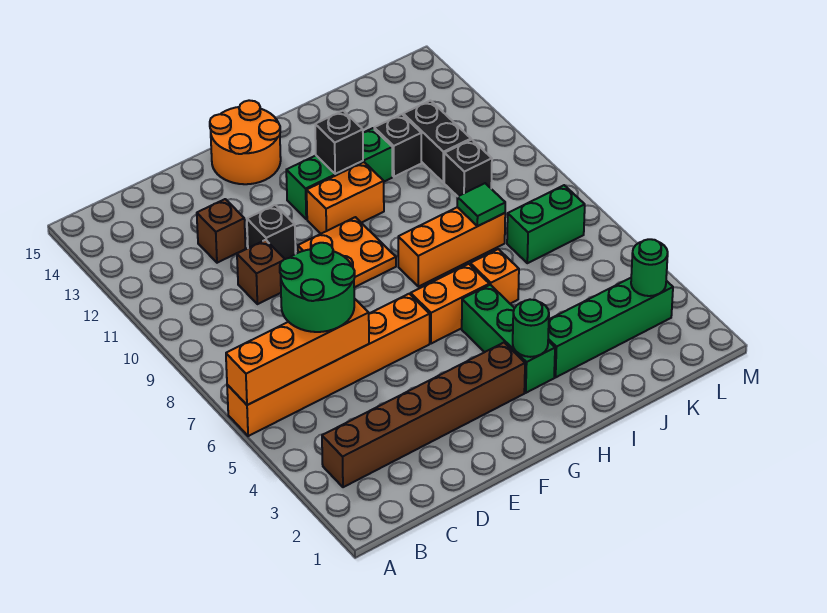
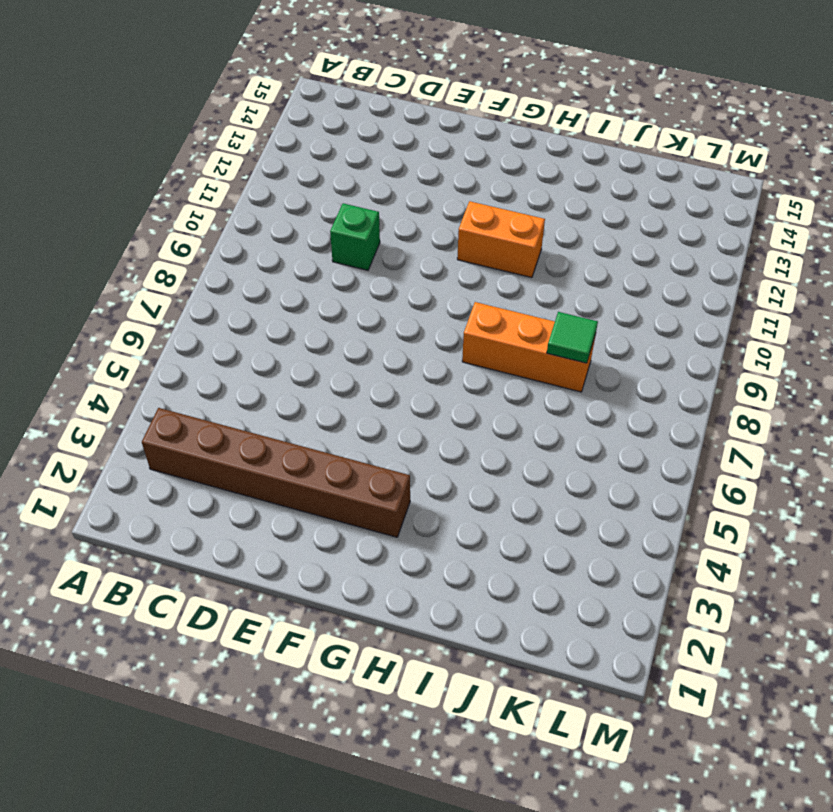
green 1x1 brick [330,203,380,270] -> brown 1x1 brick [237,240,284,304]
none -> orange 1x6 brick [227,294,430,436]
none -> brown 1x1 brick [197,199,246,263]
none -> black 1x1 brick [247,205,296,259]

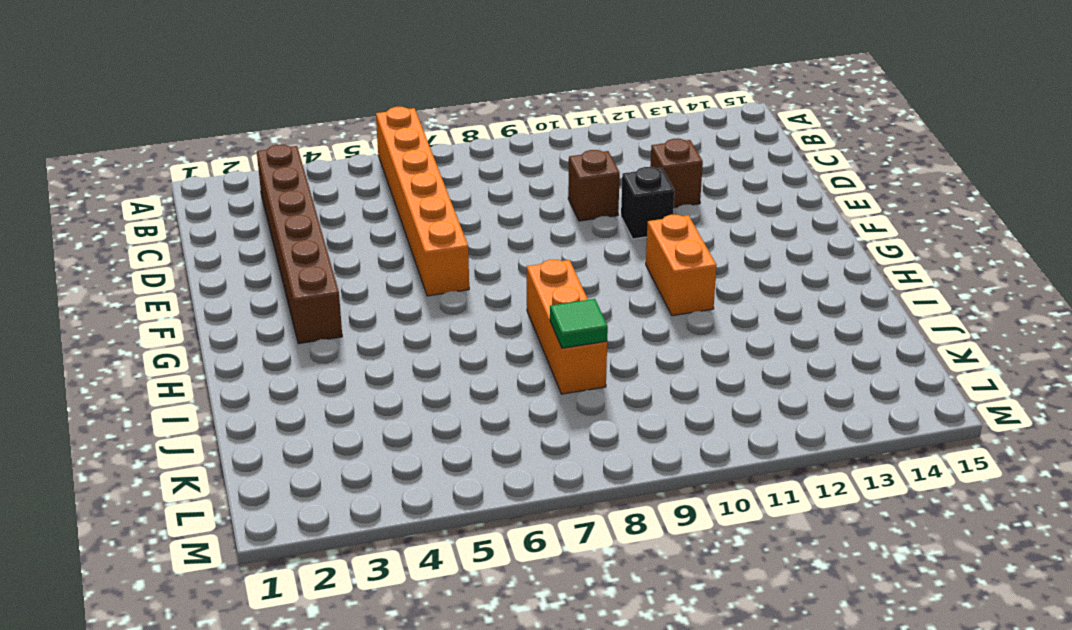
none -> orange 2x2 plate [298,217,396,287]
none -> orange 2x2 round brick [210,100,281,184]
none -> orange 1x2 brick [411,264,489,344]

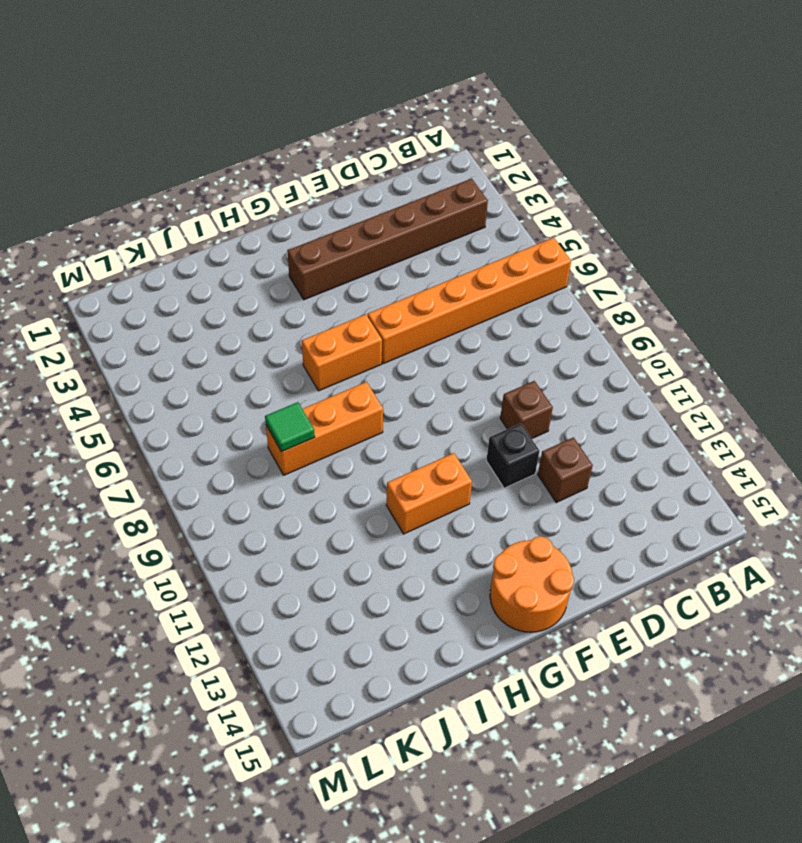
none -> orange 2x2 plate [298,217,396,287]
none -> green 1x3 brick [286,128,392,219]
none -> green 1x3 brick [462,285,555,393]

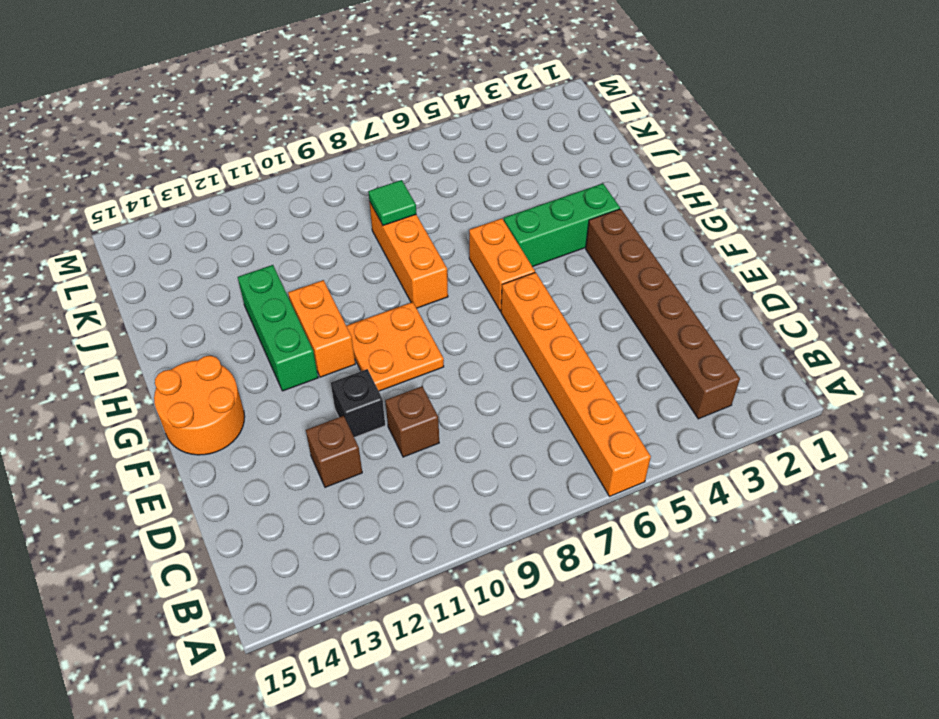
none -> green 1x4 brick [548,278,673,377]
none -> orange 1x1 brick [470,249,519,304]
none -> black 1x1 brick [374,114,421,177]

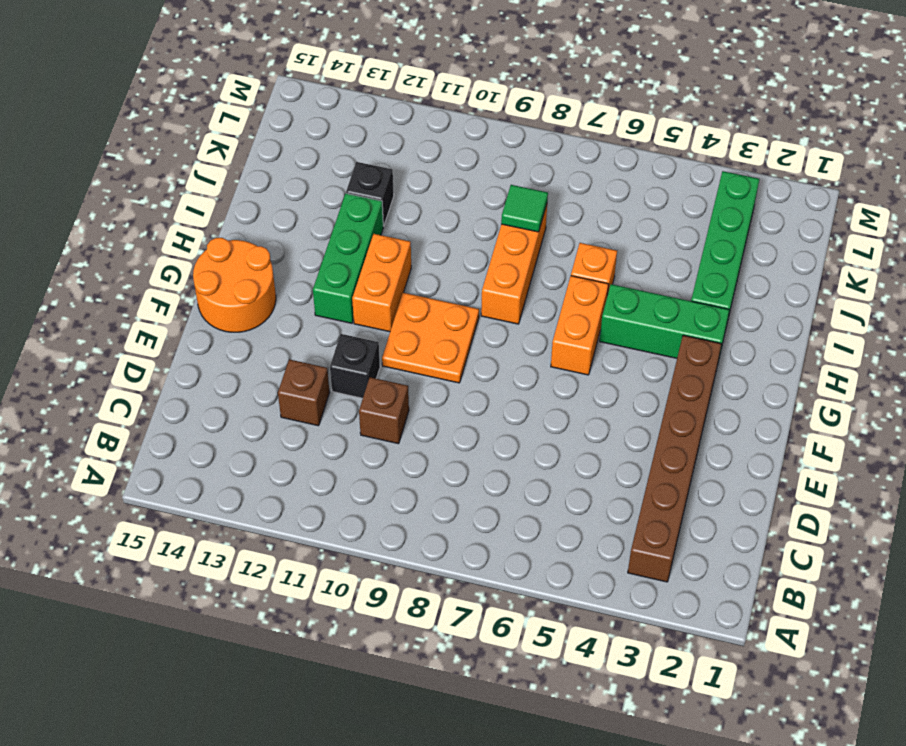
none -> orange 1x6 brick [227,294,430,436]
none -> green 1x2 brick [507,185,585,263]
none -> black 1x1 brick [444,140,492,196]

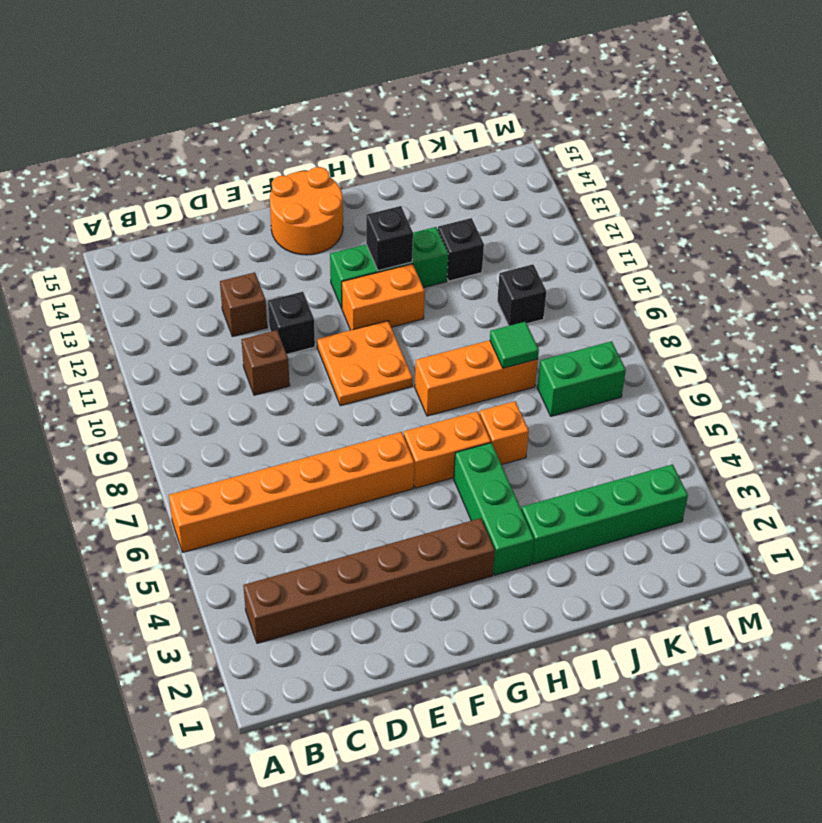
none -> black 1x2 brick [403,101,471,182]
none -> orange 1x4 brick [226,298,369,405]
none -> green 1x1 round brick [513,300,549,357]

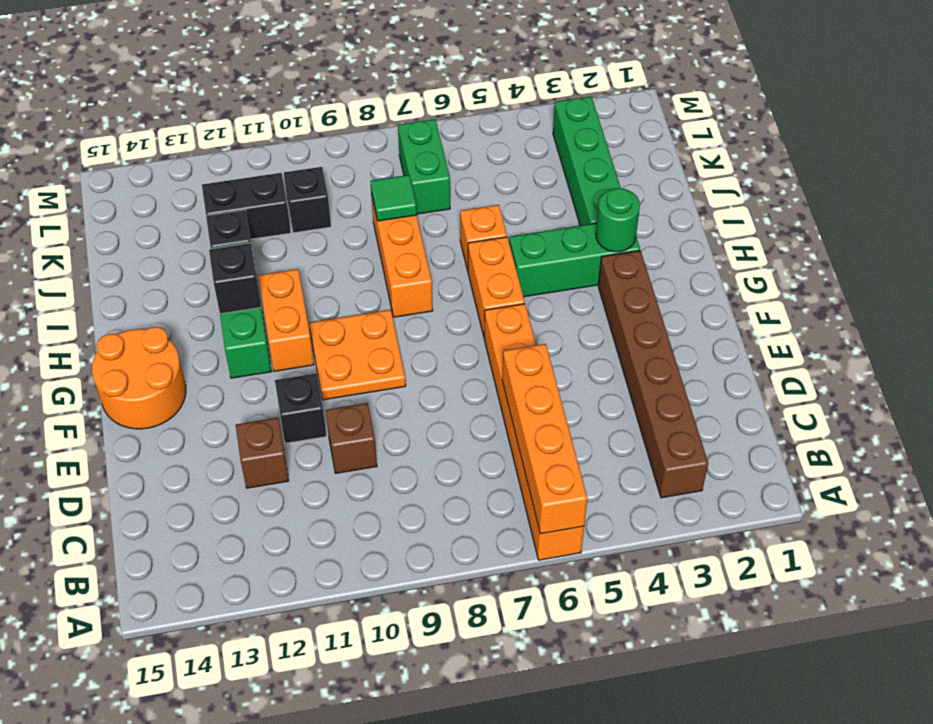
none -> green 1x1 round brick [631,239,668,296]
none -> green 2x2 round brick [280,243,355,332]

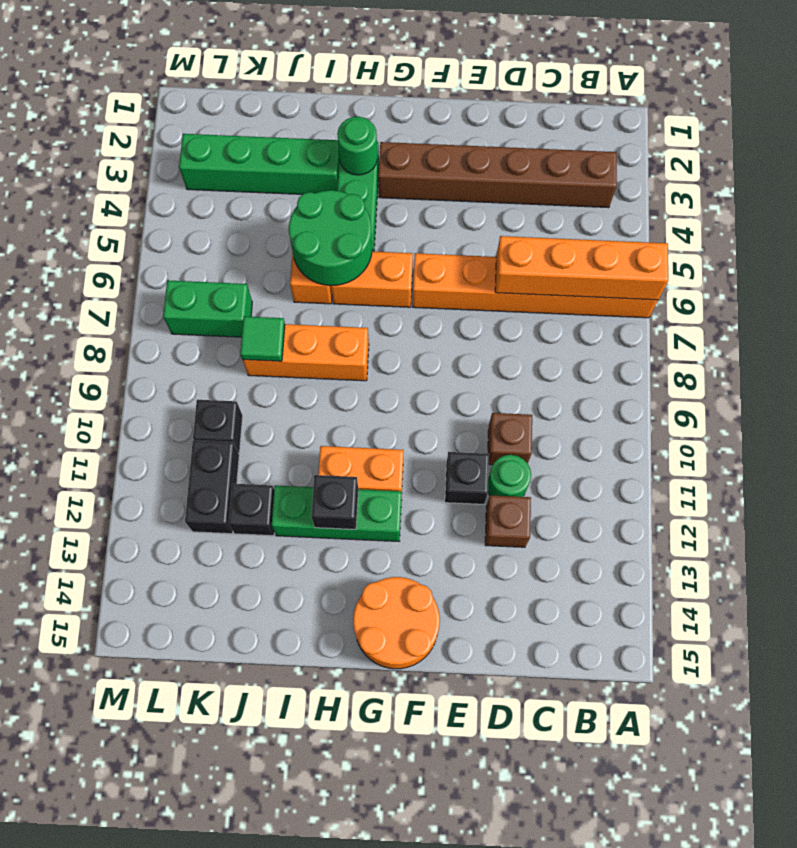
green 1x1 round brick [488,455,531,497] -> green 1x1 round brick moved to [631,239,668,296]
green 2x2 round brick [289,190,372,286] -> green 2x2 round brick moved to [280,243,355,332]
none -> orange 2x2 plate [298,217,396,287]

